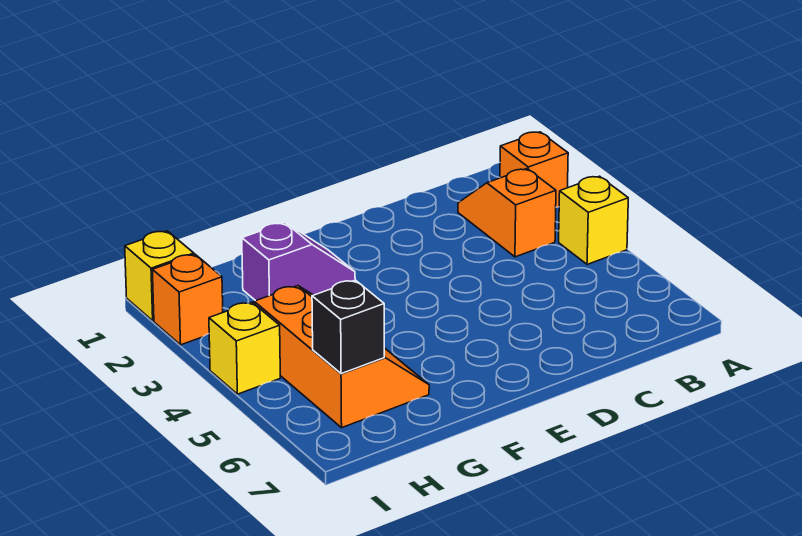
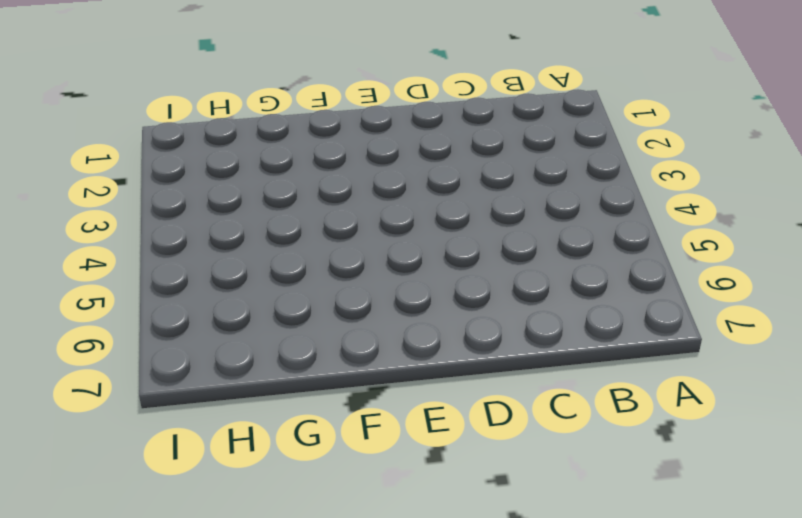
none -> orange 1x1 brick [500,132,568,207]
none -> yellow 1x1 brick [559,176,628,264]

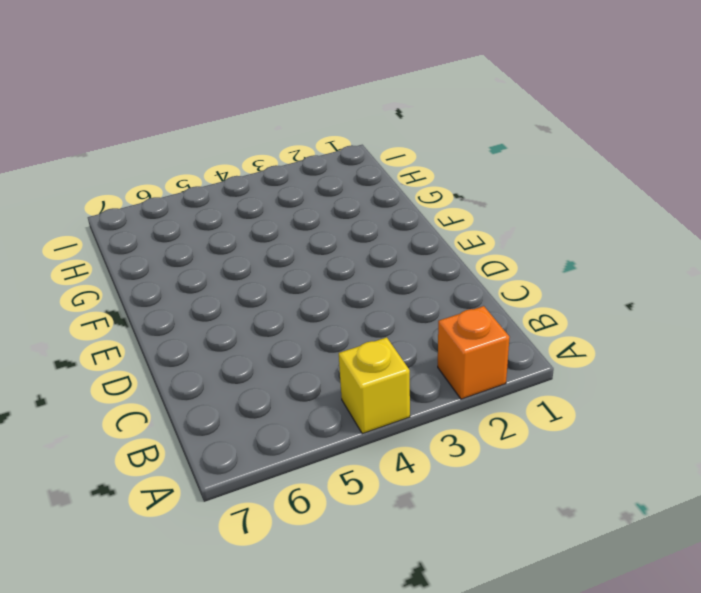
none -> orange 1x2 slope [458,169,556,257]
none -> purple 1x2 slope [242,223,355,301]

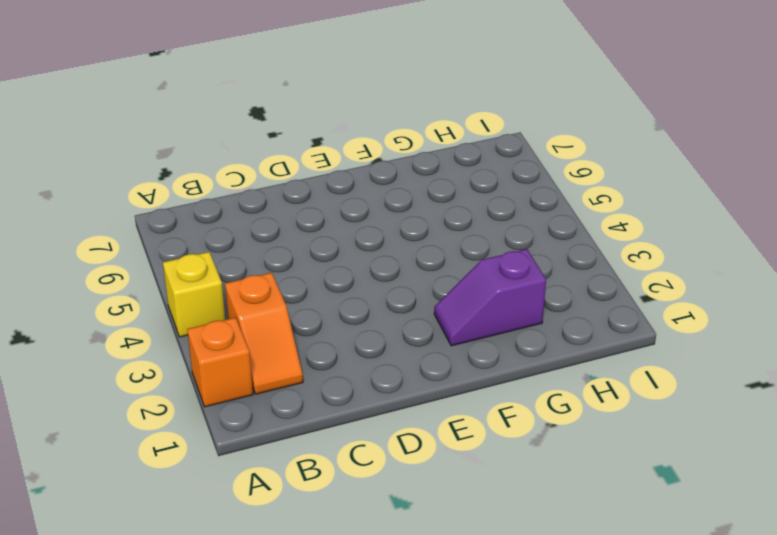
none -> orange 2x3 slope [254,286,429,428]
none -> yellow 1x1 brick [125,231,194,321]

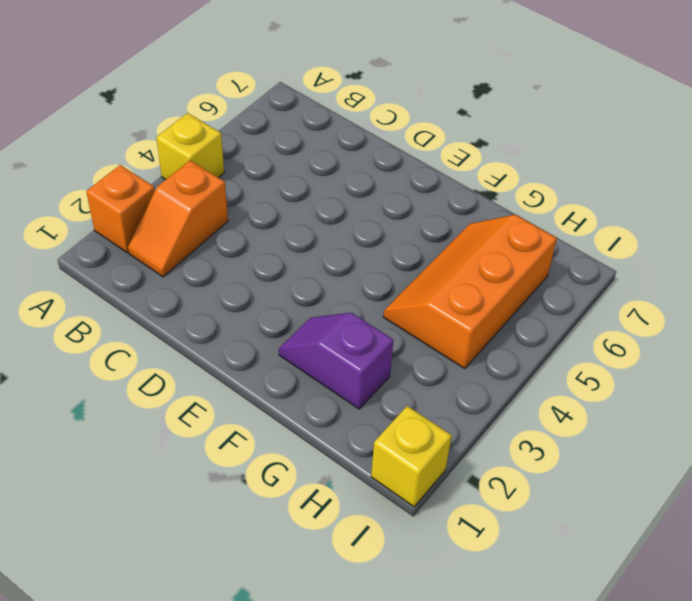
none -> orange 1x1 brick [152,254,223,345]
none -> yellow 1x1 brick [209,302,280,394]

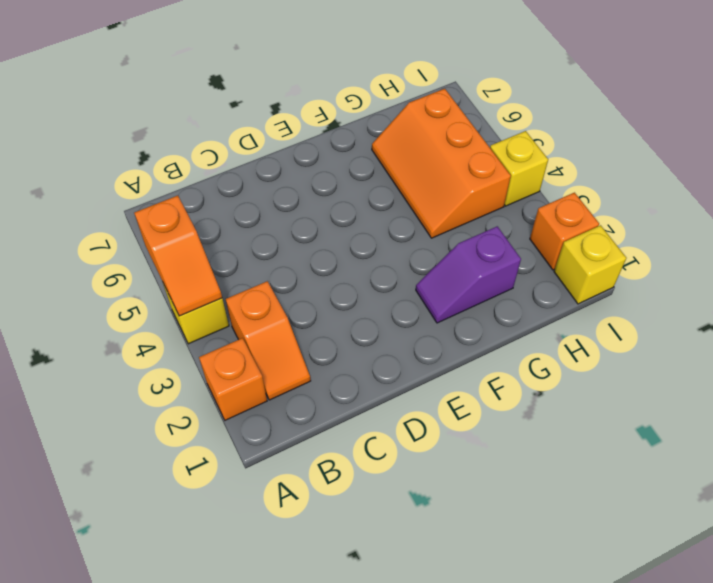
orange 1x2 slope [134,196,222,316] -> none
none -> black 1x1 brick [312,280,384,374]

